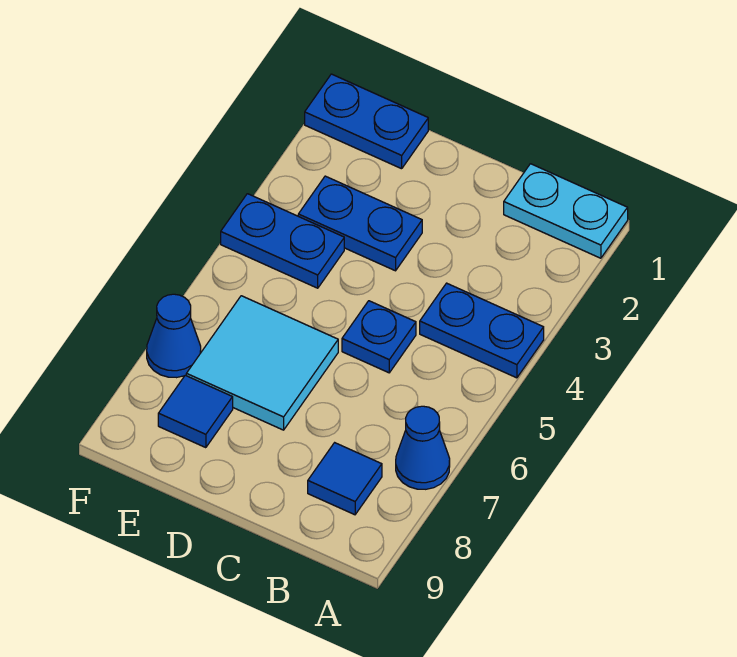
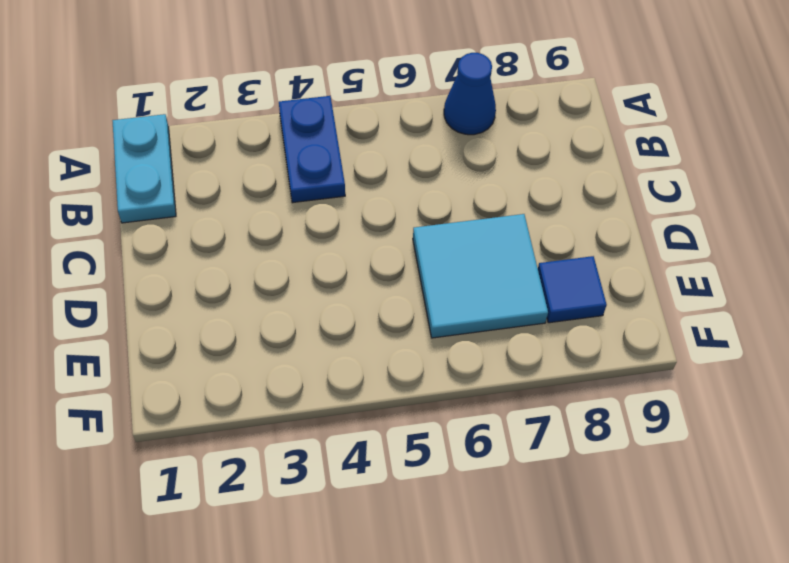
none -> blue 1x1 tile [308,443,382,515]
none -> blue 1x1 plate [342,301,416,373]

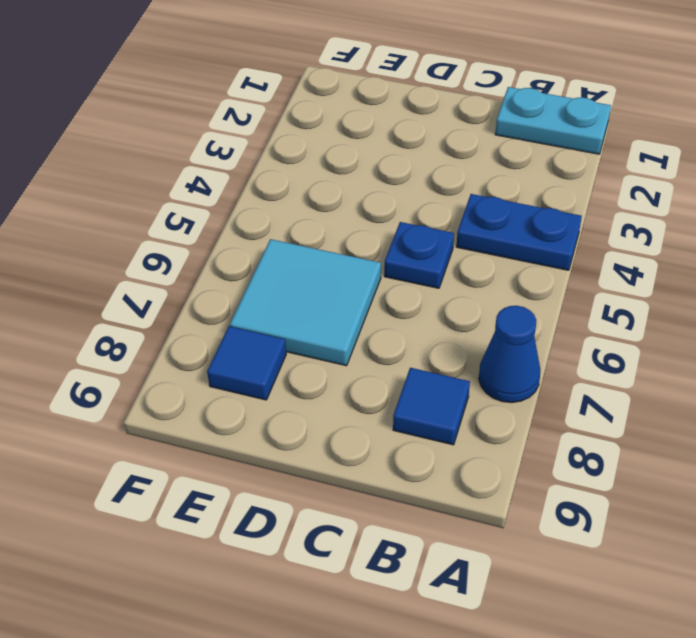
none -> blue 1x2 plate [298,176,422,271]
none -> blue 1x2 plate [305,74,428,169]

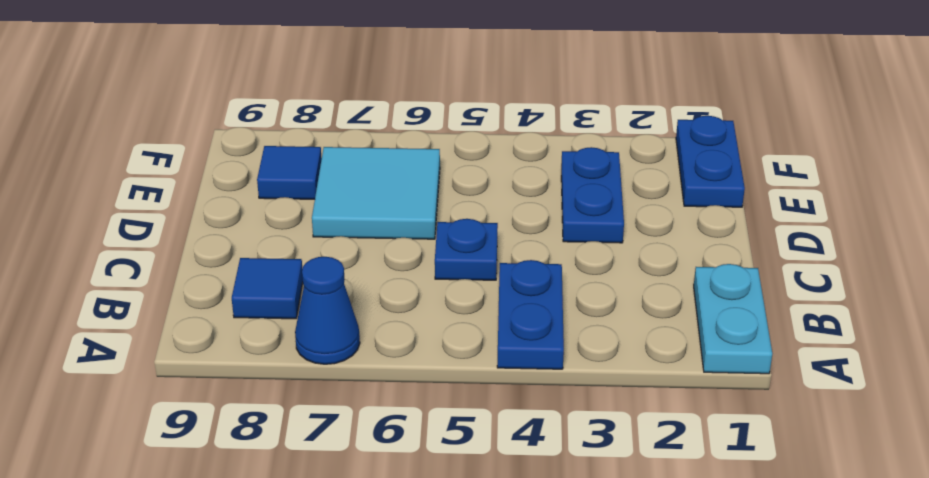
none -> blue 1x2 plate [221,194,344,288]
none -> blue 1x1 cone [147,294,201,378]

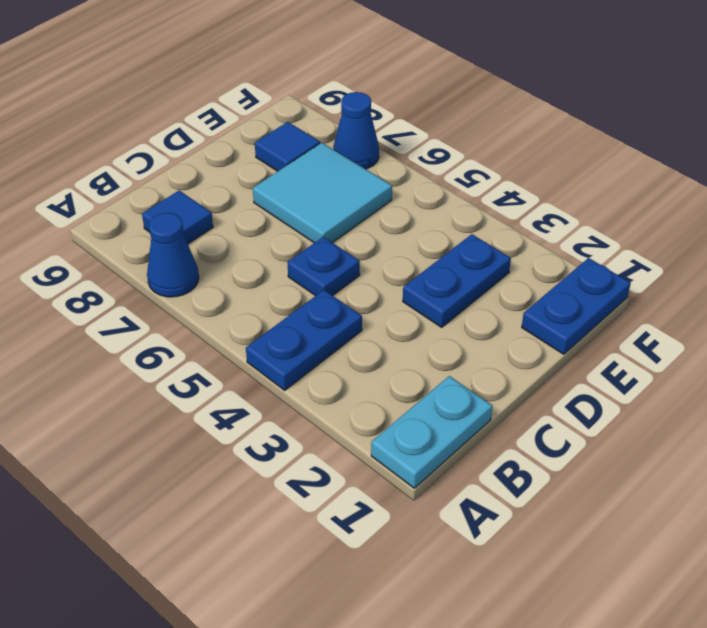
none -> blue 1x2 plate [221,194,344,288]

